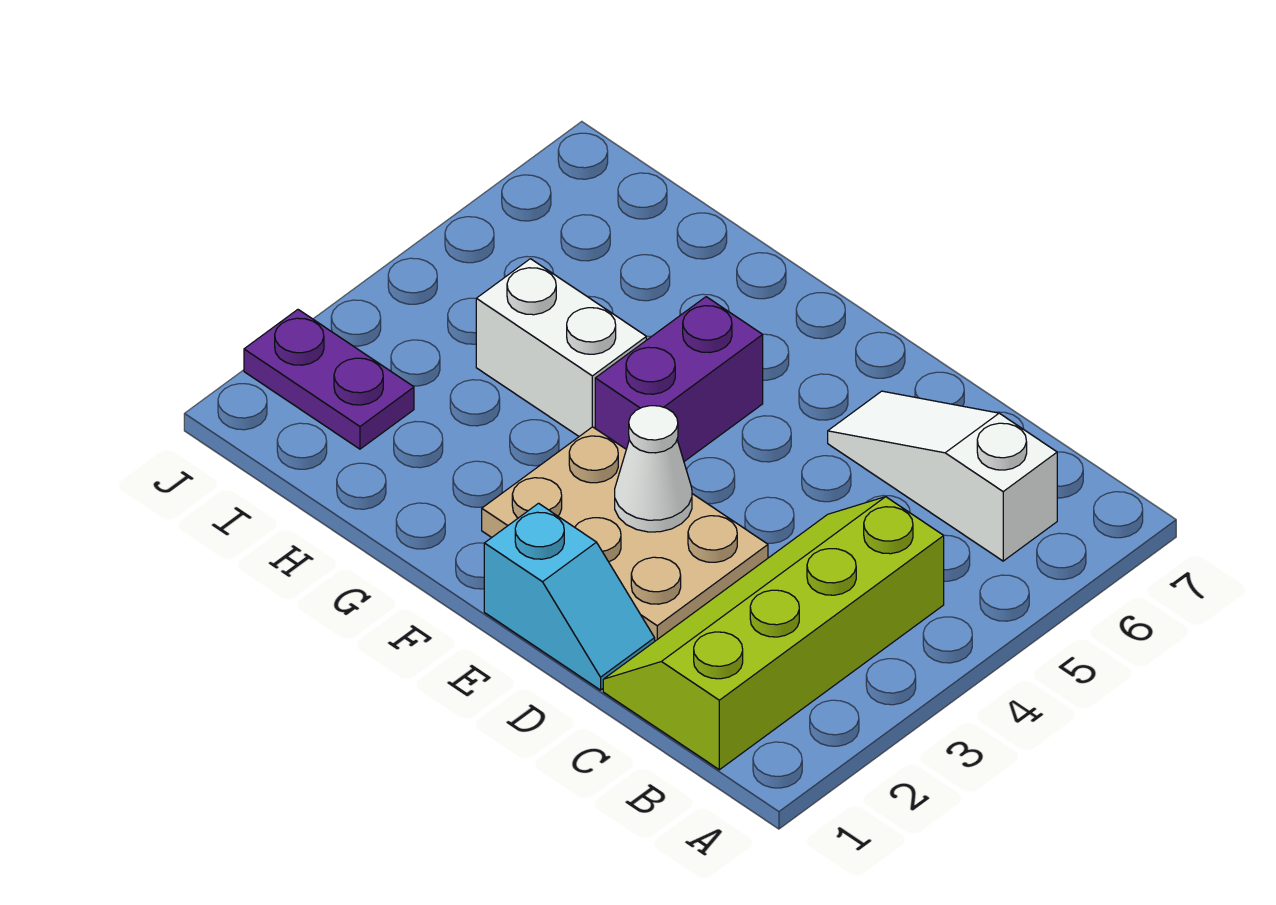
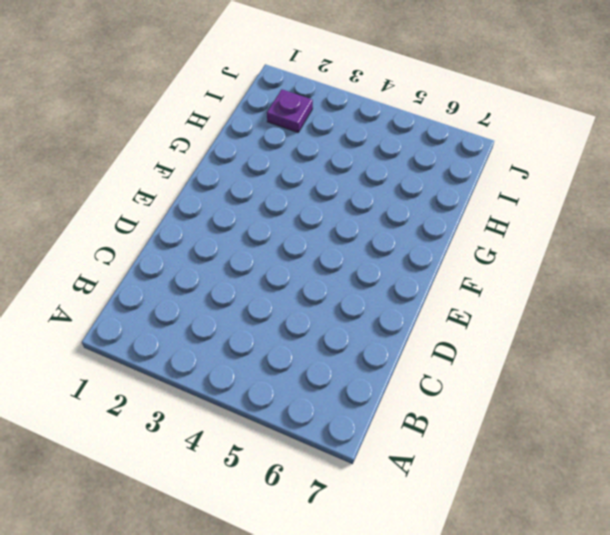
purple 1x1 plate [267,89,313,132] -> purple 1x2 plate [244,310,414,449]
none -> lime 2x4 slope [603,497,944,770]
none -> white 1x3 slope [828,391,1057,561]

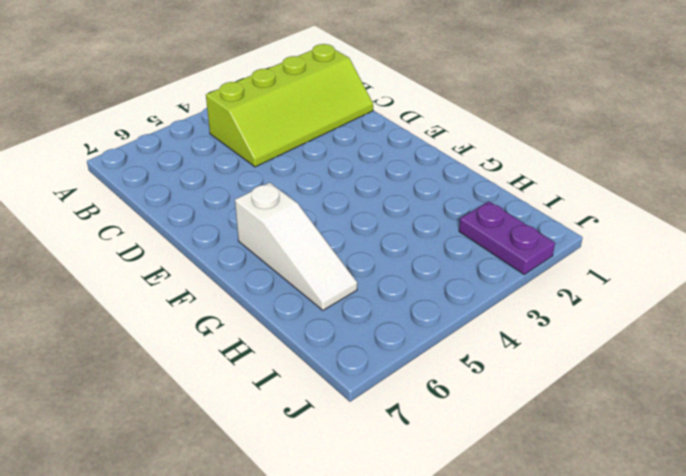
white 1x3 slope [235,182,357,310] -> white 1x3 slope moved to [828,391,1057,561]
none -> cyan 1x2 slope [484,503,655,690]
none -> tan 2x3 plate [482,427,768,641]

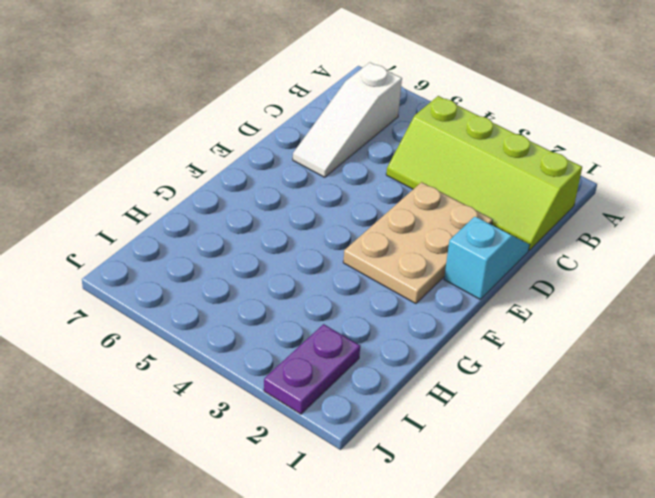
none -> purple 1x2 brick [595,297,763,461]
none -> white 1x2 brick [476,259,646,436]

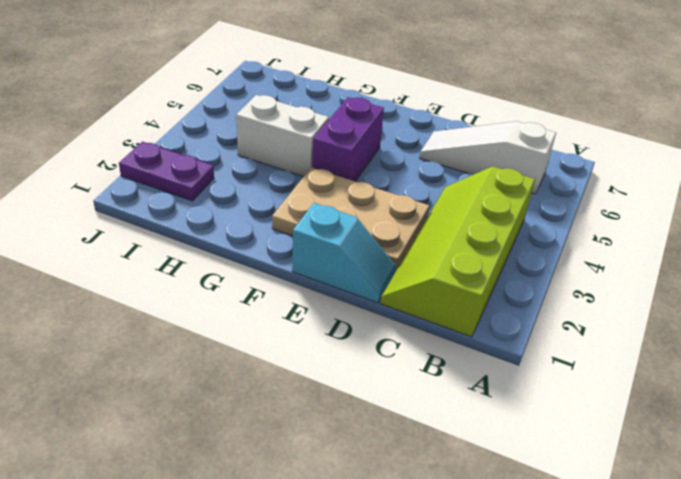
none -> white 1x1 cone [615,406,692,532]

